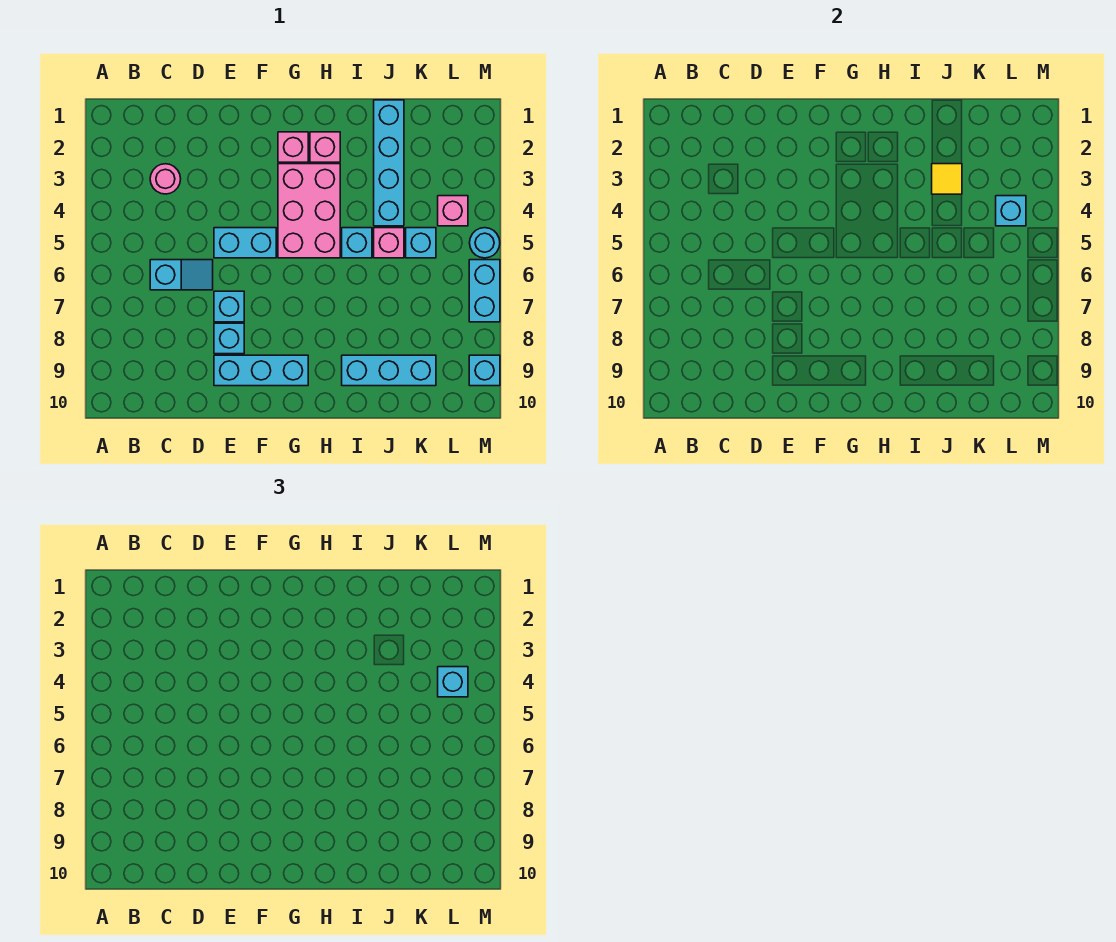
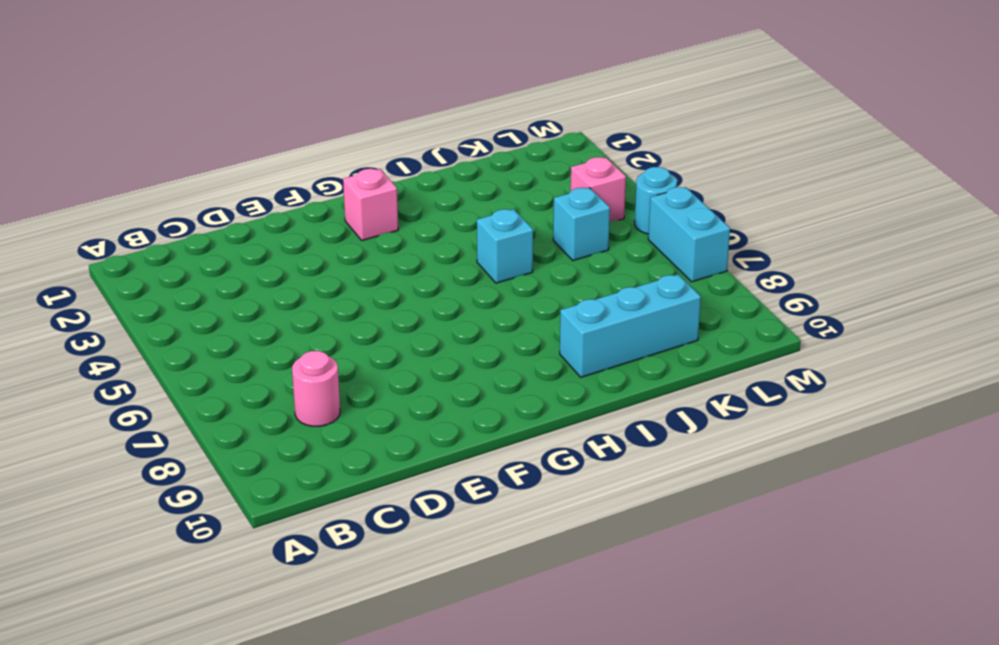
pink 1x1 round brick [292,351,340,426] -> pink 1x1 round brick moved to [150,164,181,194]
none -> cyan 1x2 slope [150,260,213,290]
none -> cyan 1x2 brick [214,228,276,258]
none -> cyan 1x1 brick [214,291,244,322]

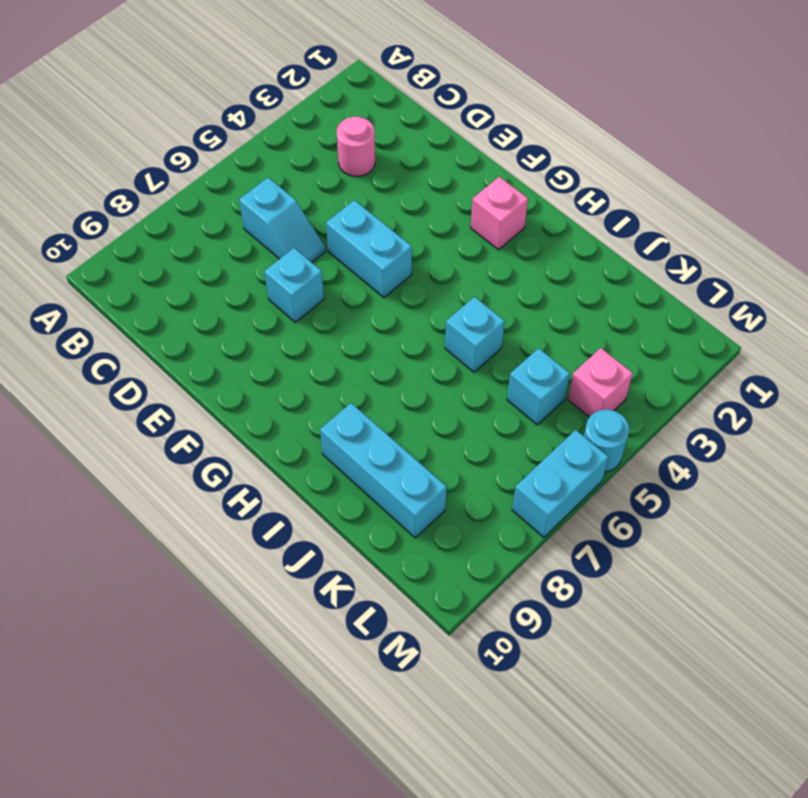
none -> cyan 1x1 brick [214,323,244,354]
none -> cyan 1x3 brick [214,355,308,386]
none -> pink 2x3 brick [278,164,340,258]

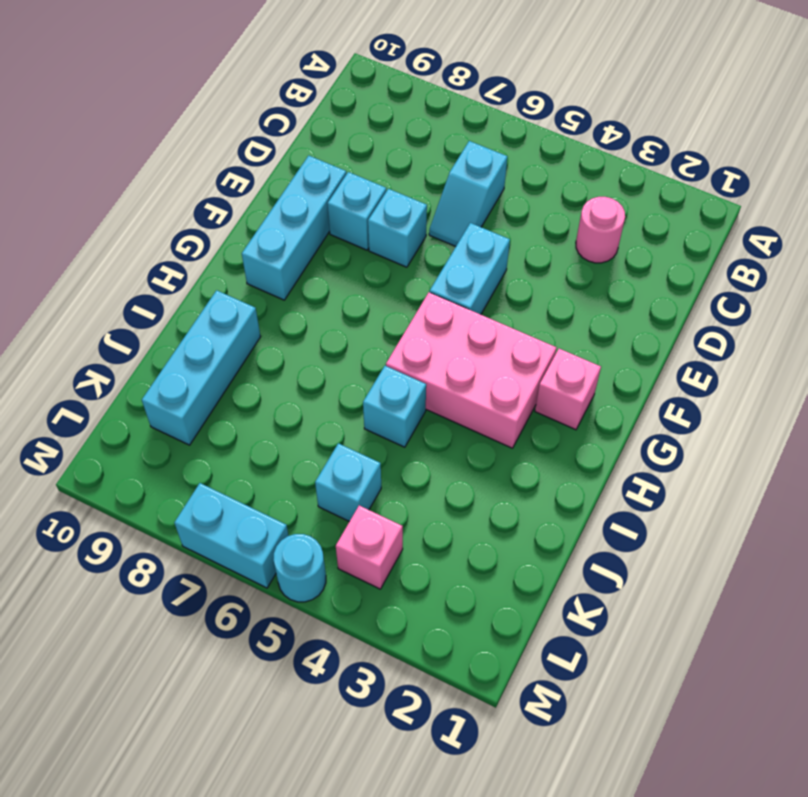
none -> pink 1x1 brick [310,132,340,162]
none -> cyan 1x4 brick [374,100,404,226]
none -> pink 1x1 brick [374,228,404,258]

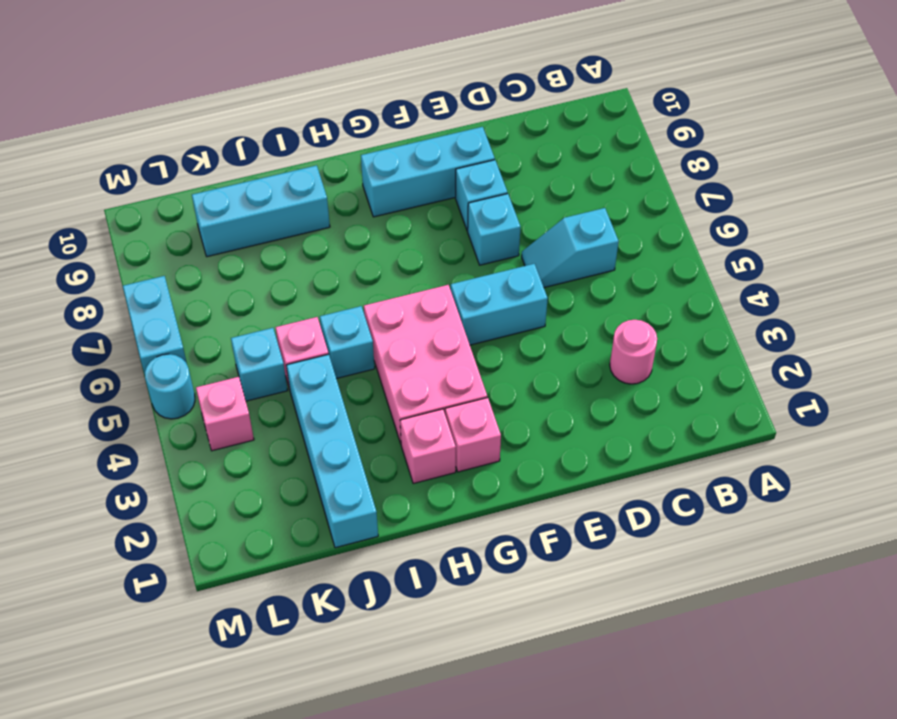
none -> cyan 1x1 brick [469,355,500,386]
none -> yellow 1x1 tile [932,164,962,194]
none -> cyan 1x1 brick [996,196,1026,226]

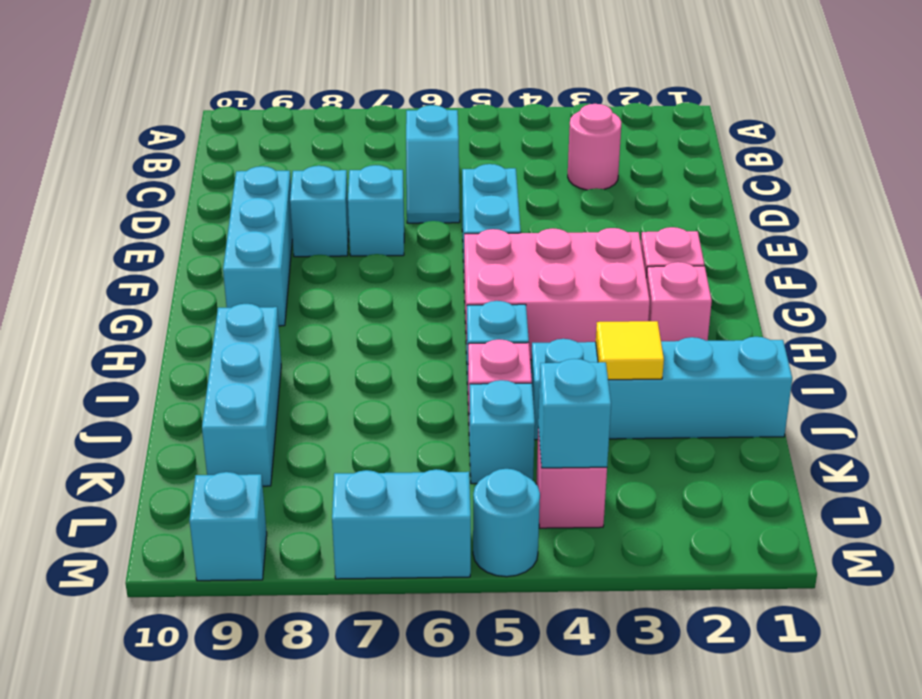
none -> cyan 1x1 brick [438,667,468,697]

